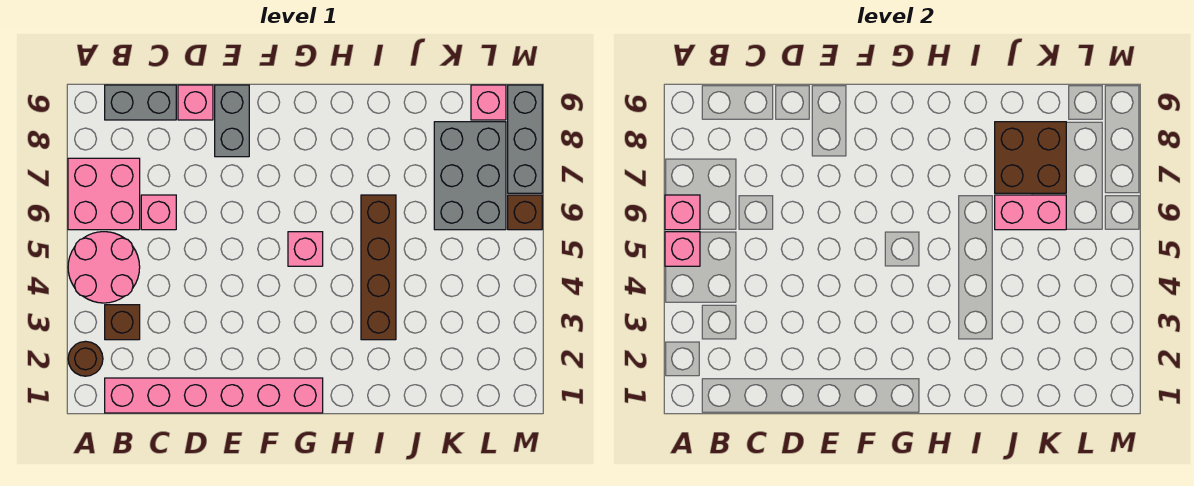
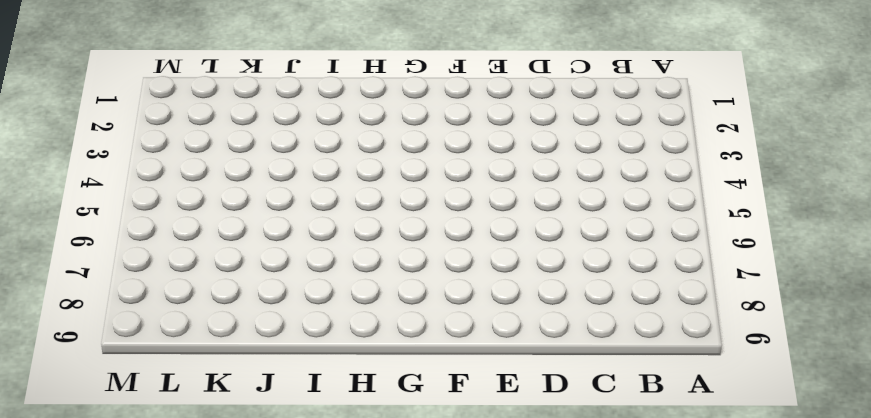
none -> brown 1x1 round brick [68,341,103,376]
none -> pink 2x2 round brick [68,232,140,303]
none -> pink 2x2 brick [68,158,140,230]

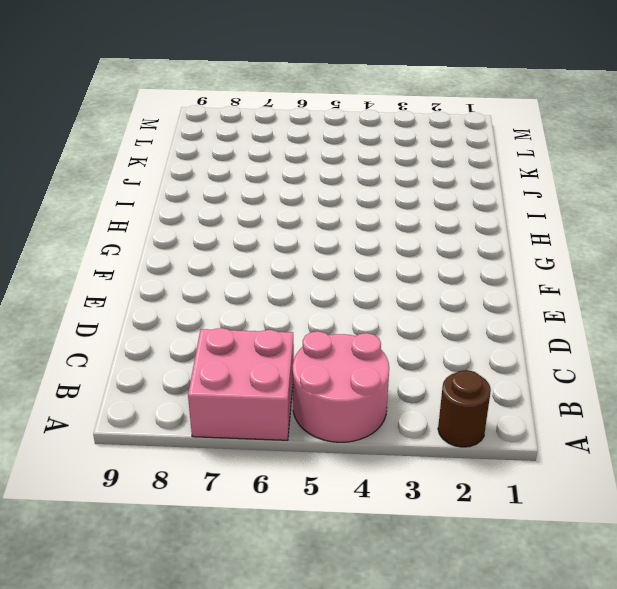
none -> pink 1x6 brick [105,378,323,413]
none -> brown 1x1 brick [105,305,140,340]
none -> grey 1x2 brick [105,85,176,120]

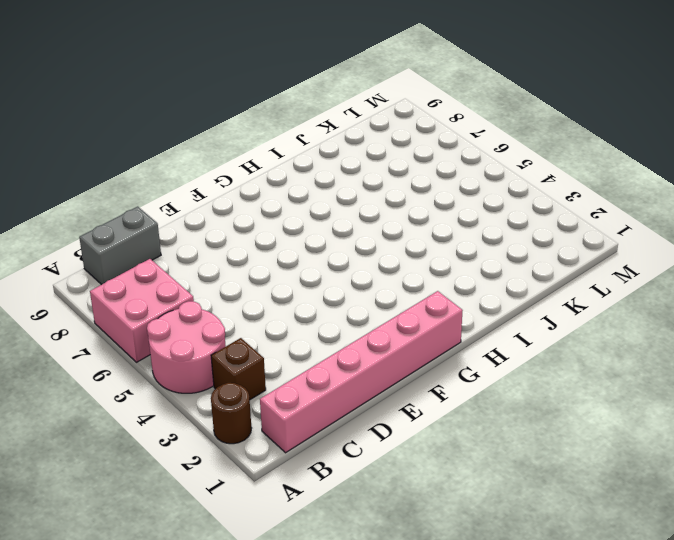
none -> pink 1x1 brick [141,195,176,230]
none -> pink 1x1 brick [178,85,213,120]
none -> grey 1x2 brick [215,85,249,157]

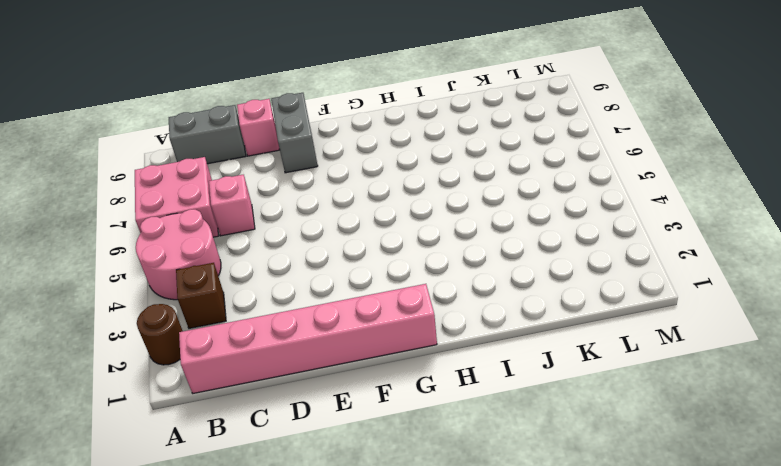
none -> pink 1x1 brick [288,232,323,266]
none -> brown 1x4 brick [361,195,396,340]
none -> grey 2x3 brick [434,122,506,230]

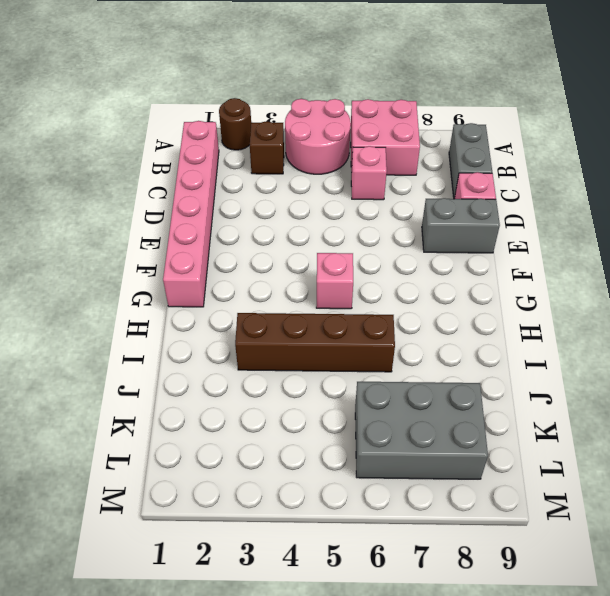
none -> pink 1x1 brick [471,85,506,120]
none -> brown 1x1 brick [508,195,542,230]
none -> grey 1x3 brick [508,85,542,193]

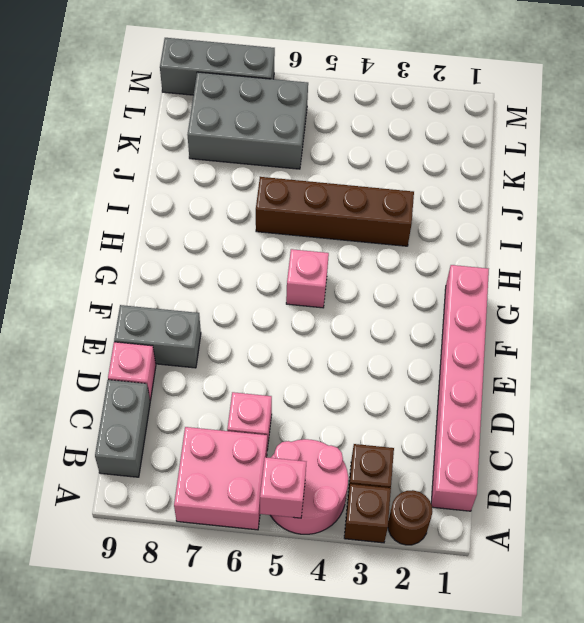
brown 1x1 brick [344,484,391,543] -> brown 1x1 brick moved to [508,195,542,230]
none -> pink 1x1 brick [471,85,506,120]
none -> pink 1x1 brick [665,195,700,230]
none -> pink 1x2 brick [995,195,1066,230]

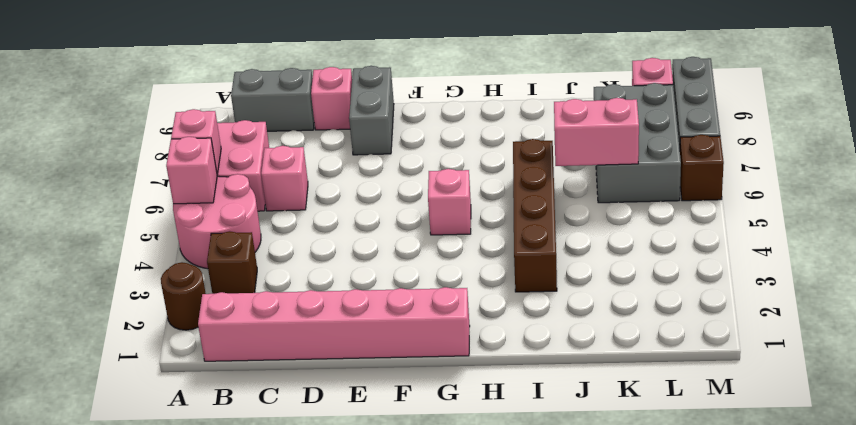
none -> brown 2x2 brick [995,122,1066,193]

